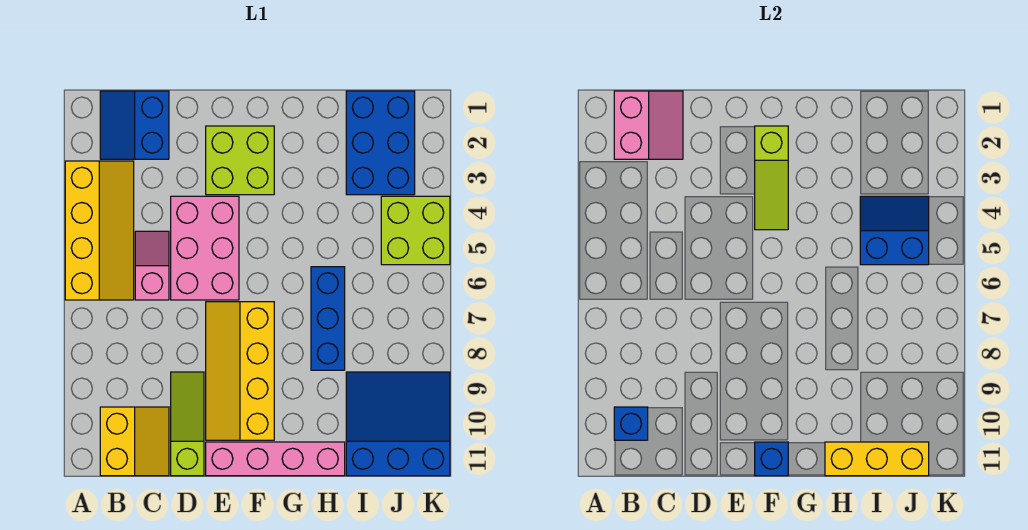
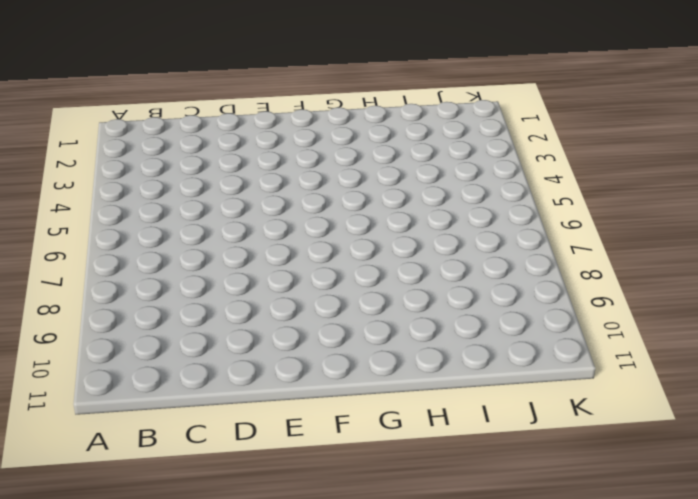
none -> yellow 2x4 slope [65,161,134,300]
none -> blue 2x2 slope [100,91,169,159]
none -> yellow 2x2 slope [100,407,169,476]

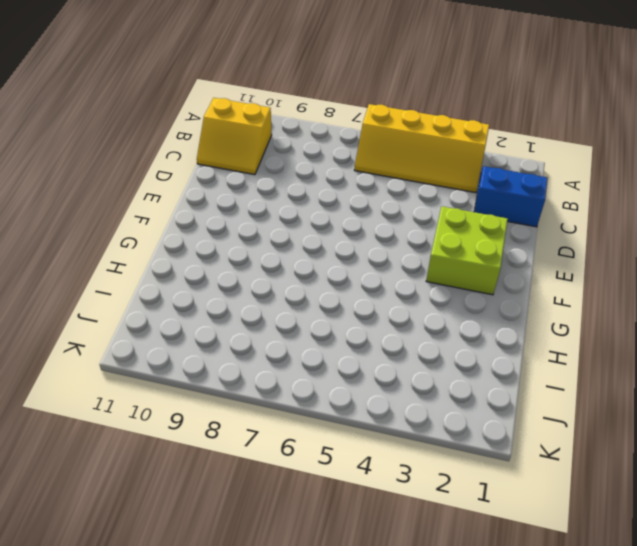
none -> pink 1x2 slope [135,231,169,300]
none -> pink 2x3 brick [171,196,239,300]
none -> lime 1x3 slope [171,372,204,476]

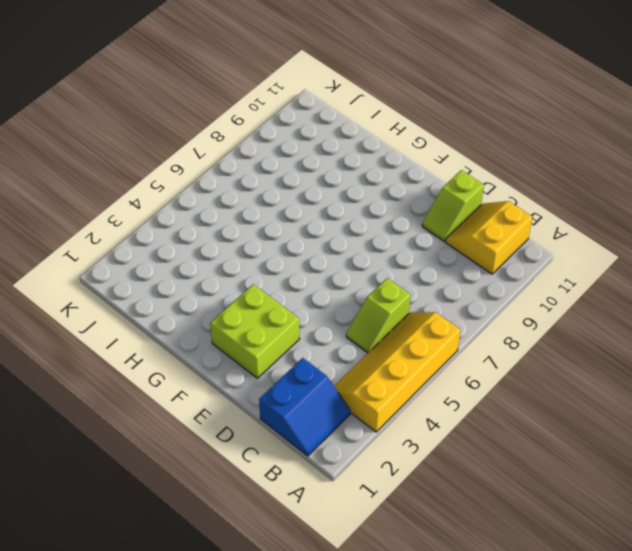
lime 1x2 slope [346,278,410,353] -> pink 1x2 slope [135,231,169,300]
lime 1x2 slope [422,170,484,241] -> lime 1x3 slope [171,372,204,476]
none -> pink 2x3 brick [171,196,239,300]
none -> yellow 2x4 slope [206,302,274,440]
none -> pink 1x4 brick [206,442,345,476]

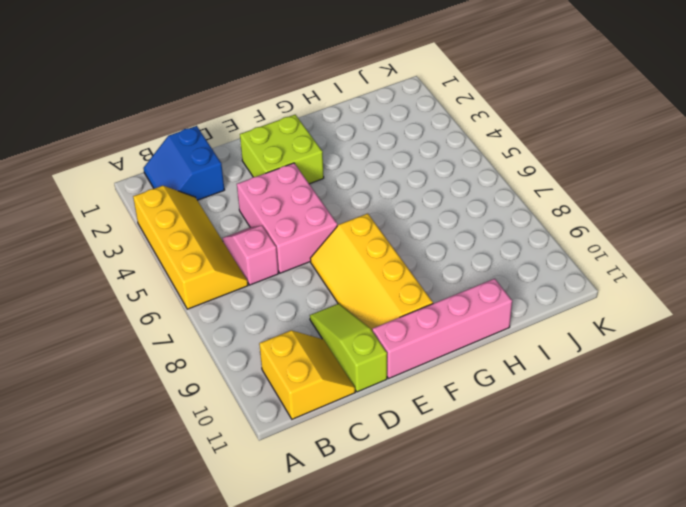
none -> blue 1x3 brick [311,267,345,370]
none -> blue 2x3 brick [346,91,415,195]
none -> blue 3x3 slope [346,372,450,476]

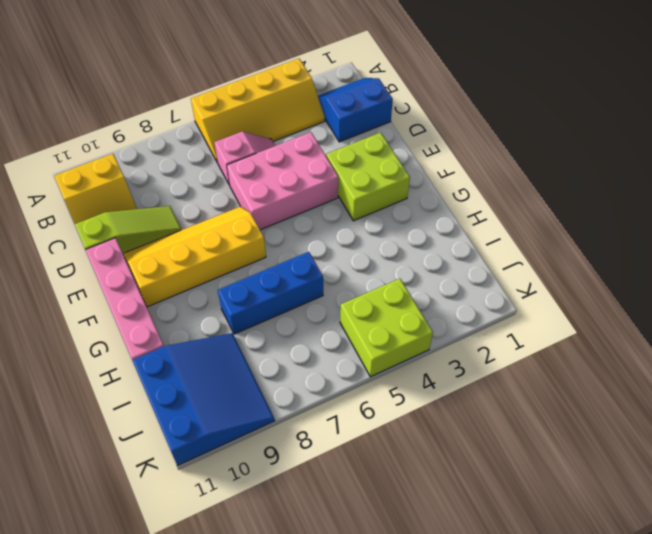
none -> blue 2x3 brick [346,91,415,195]
none -> pink 2x2 slope [614,91,683,159]
none -> blue 1x1 brick [614,407,648,440]

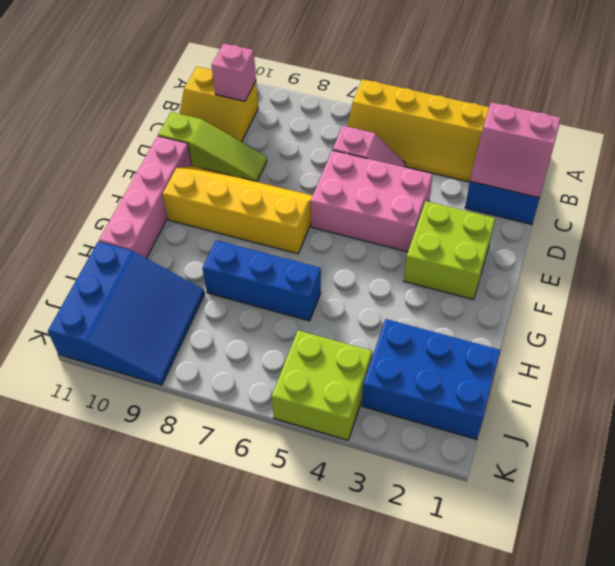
pink 1x1 brick [211,43,256,101] -> blue 1x1 brick [614,407,648,440]
none -> lime 1x3 slope [755,126,788,230]
none -> blue 1x1 brick [755,442,788,476]
none -> yellow 1x3 brick [825,442,929,476]

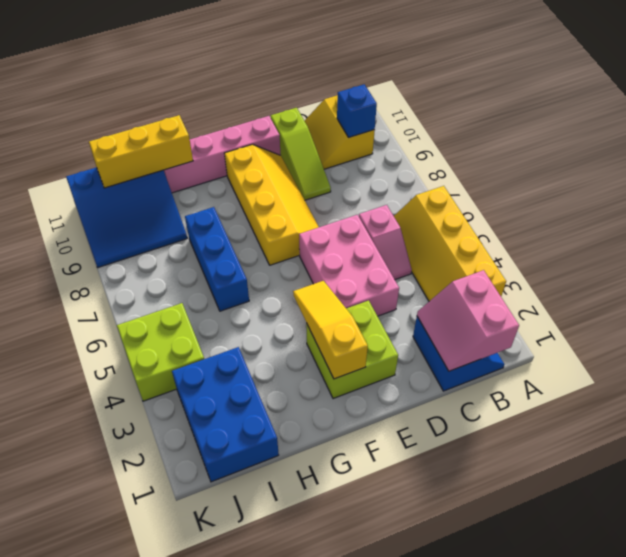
yellow 1x3 slope [293,281,368,379] -> lime 1x3 slope [755,126,788,230]
none -> blue 1x1 brick [755,442,788,476]
none -> blue 2x2 slope [860,196,929,265]

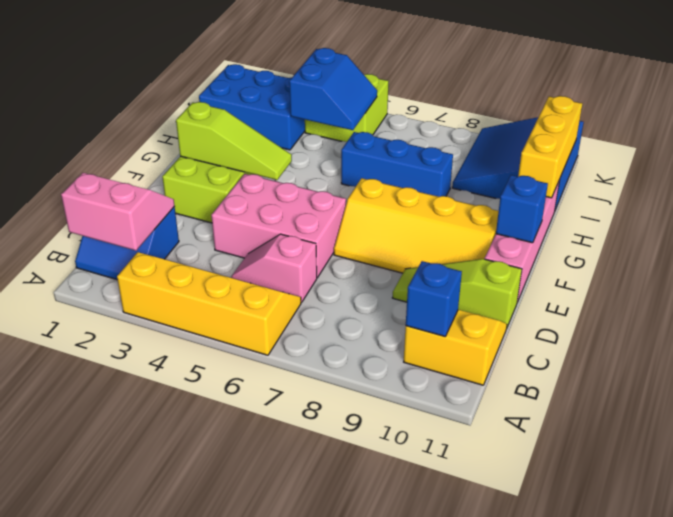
blue 2x2 slope [289,48,377,130] -> blue 2x2 slope turned to [860,196,929,265]

